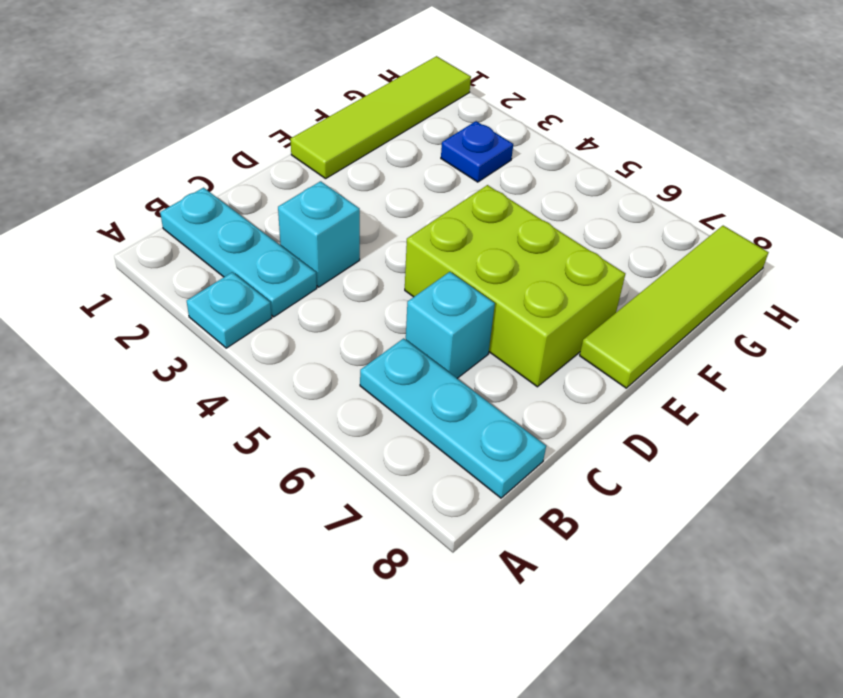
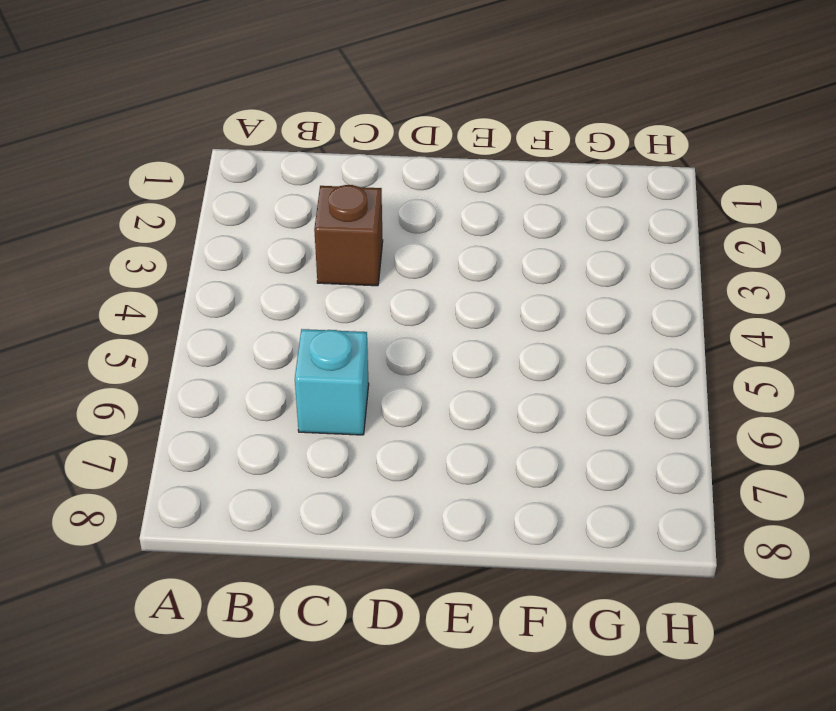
brown 1x1 brick [314,185,383,286] -> cyan 1x1 brick [278,181,360,287]
none -> cyan 1x1 plate [187,272,272,348]
none -> cyan 1x3 plate [160,188,317,317]

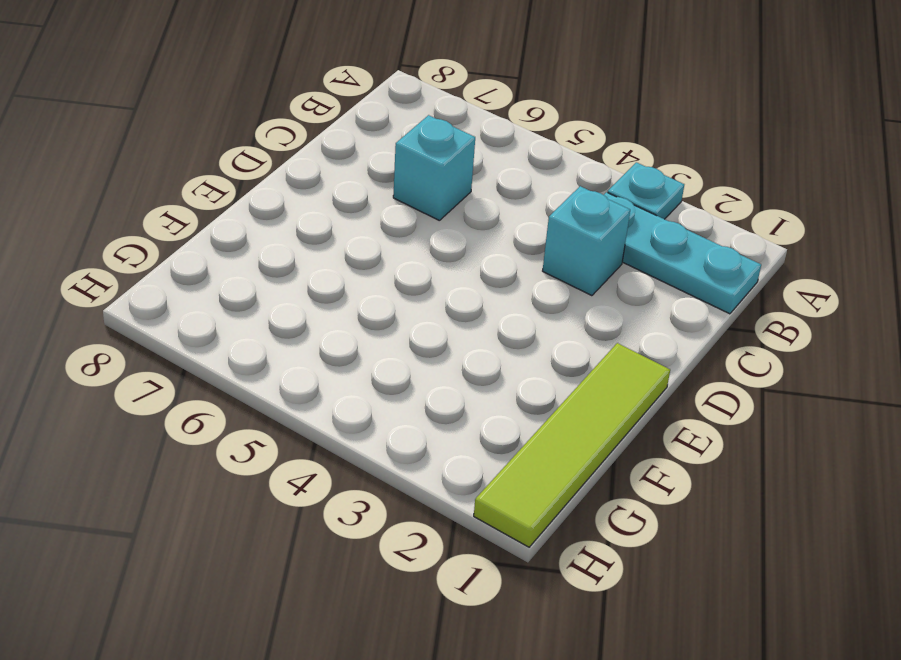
none -> cyan 1x3 plate [360,338,546,498]
none -> lime 2x3 brick [405,185,625,387]

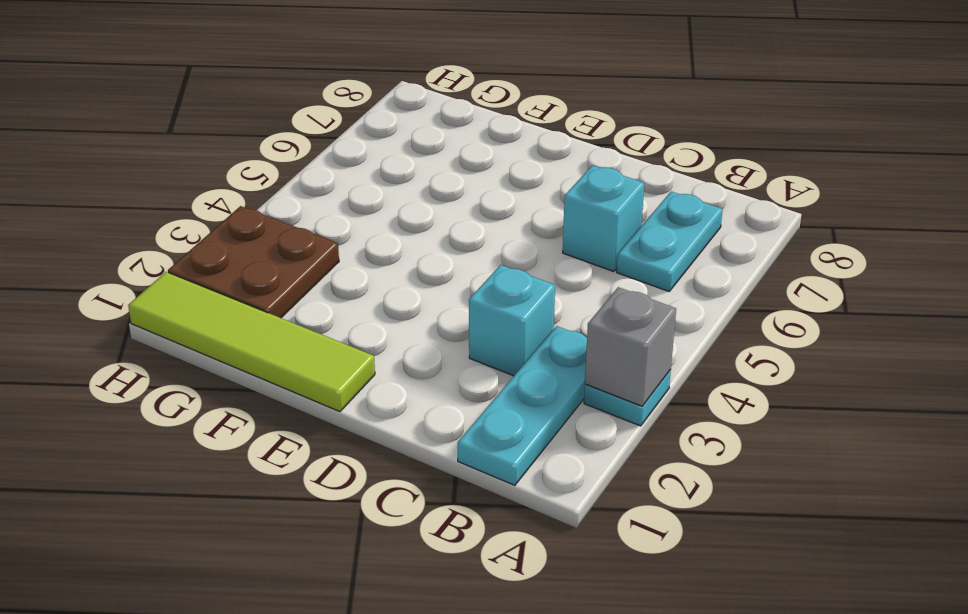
grey 1x1 brick [585,287,676,406] -> none
cyan 1x2 plate [617,192,723,291] -> cyan 1x3 plate [360,338,546,498]
brown 2x2 plate [168,206,339,318] -> blue 1x1 plate [441,121,513,182]
none -> lime 2x3 brick [405,185,625,387]
none -> lime 1x4 tile [580,226,769,388]

